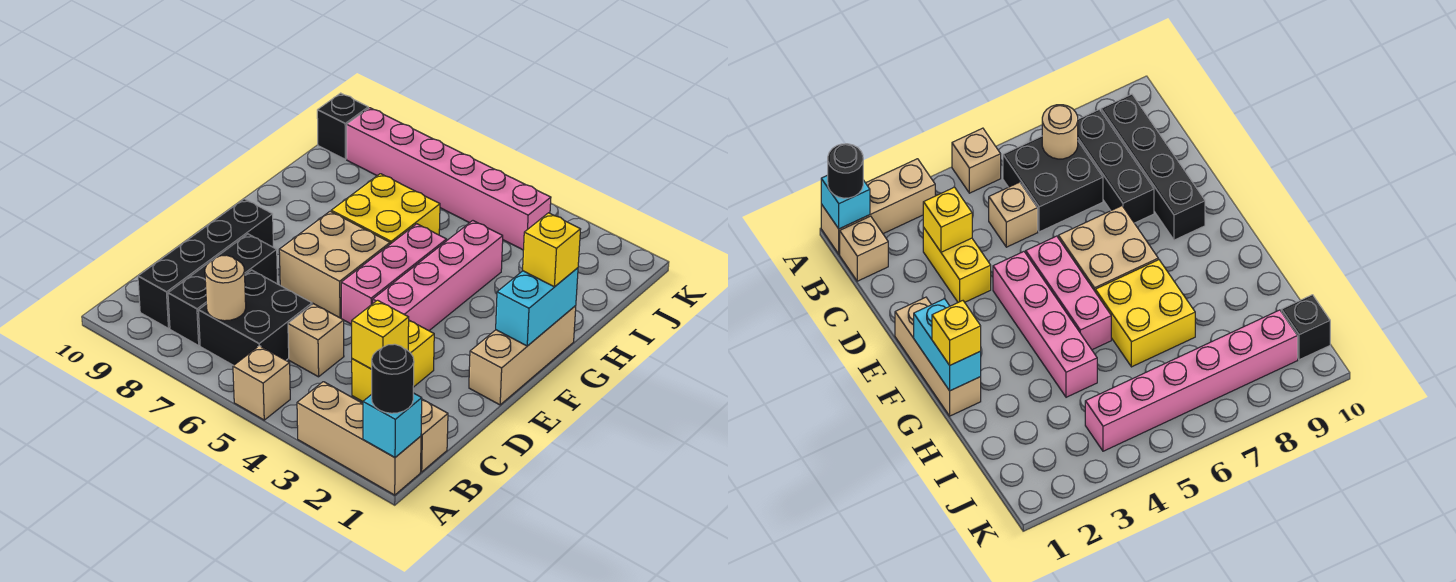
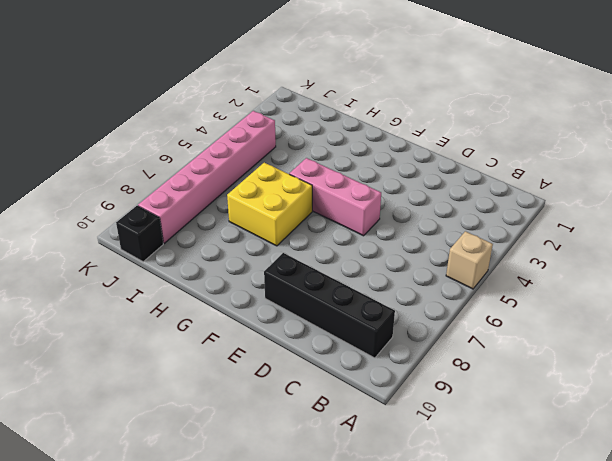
none -> tan 1x3 brick [297,382,421,495]
none -> tan 1x1 brick [421,399,448,472]
none -> black 2x2 brick [198,270,312,366]

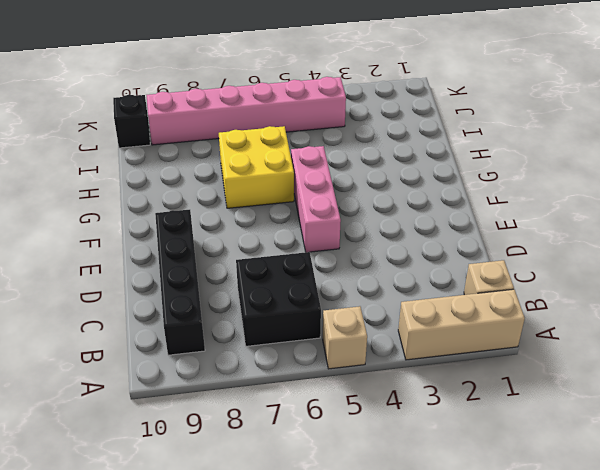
none -> black 1x3 brick [168,234,278,345]
none -> yellow 1x2 brick [352,320,434,401]
none -> tan 1x1 brick [288,304,344,377]

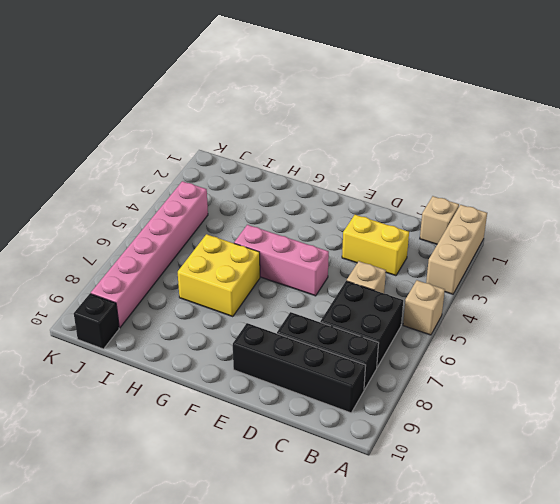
none -> tan 1x3 brick [469,306,576,405]
none -> pink 1x4 brick [373,221,503,331]
none -> tan 2x2 brick [279,211,390,318]

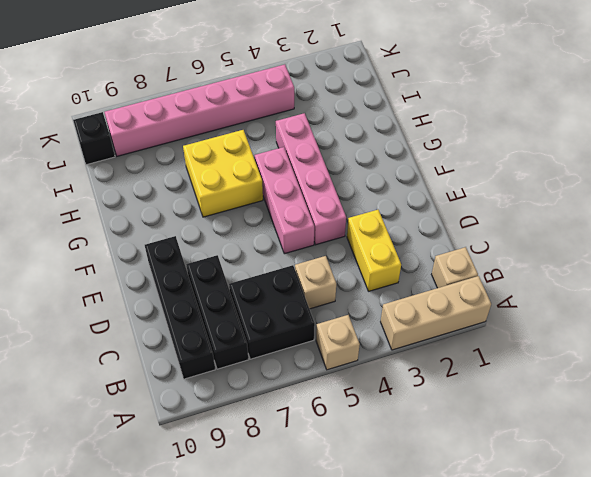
none -> tan 1x3 brick [469,306,576,405]
none -> tan 2x2 brick [279,211,390,318]
none -> cyan 1x1 brick [363,393,422,457]

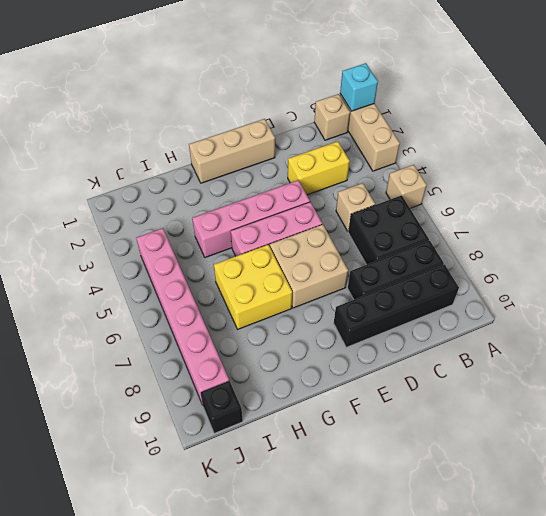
none -> tan 1x1 round brick [205,255,246,321]
none -> yellow 1x1 brick [352,300,409,369]
none -> cyan 1x2 brick [496,268,578,346]

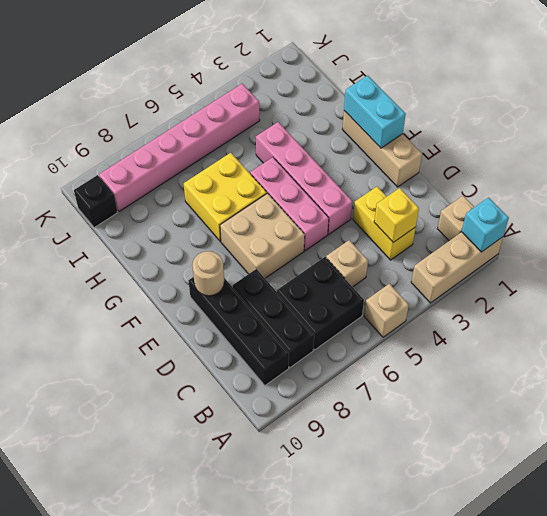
tan 1x1 round brick [192,251,224,296] -> tan 1x1 round brick moved to [205,255,246,321]
none -> black 1x1 round brick [372,344,414,413]
none -> yellow 1x1 brick [523,213,581,287]

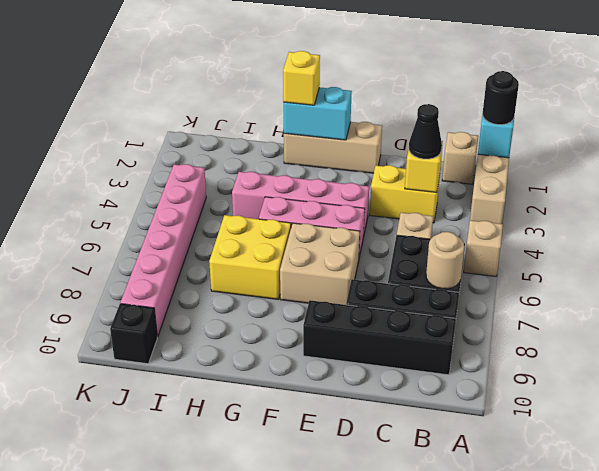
black 1x1 cone [409,104,442,159] -> none

